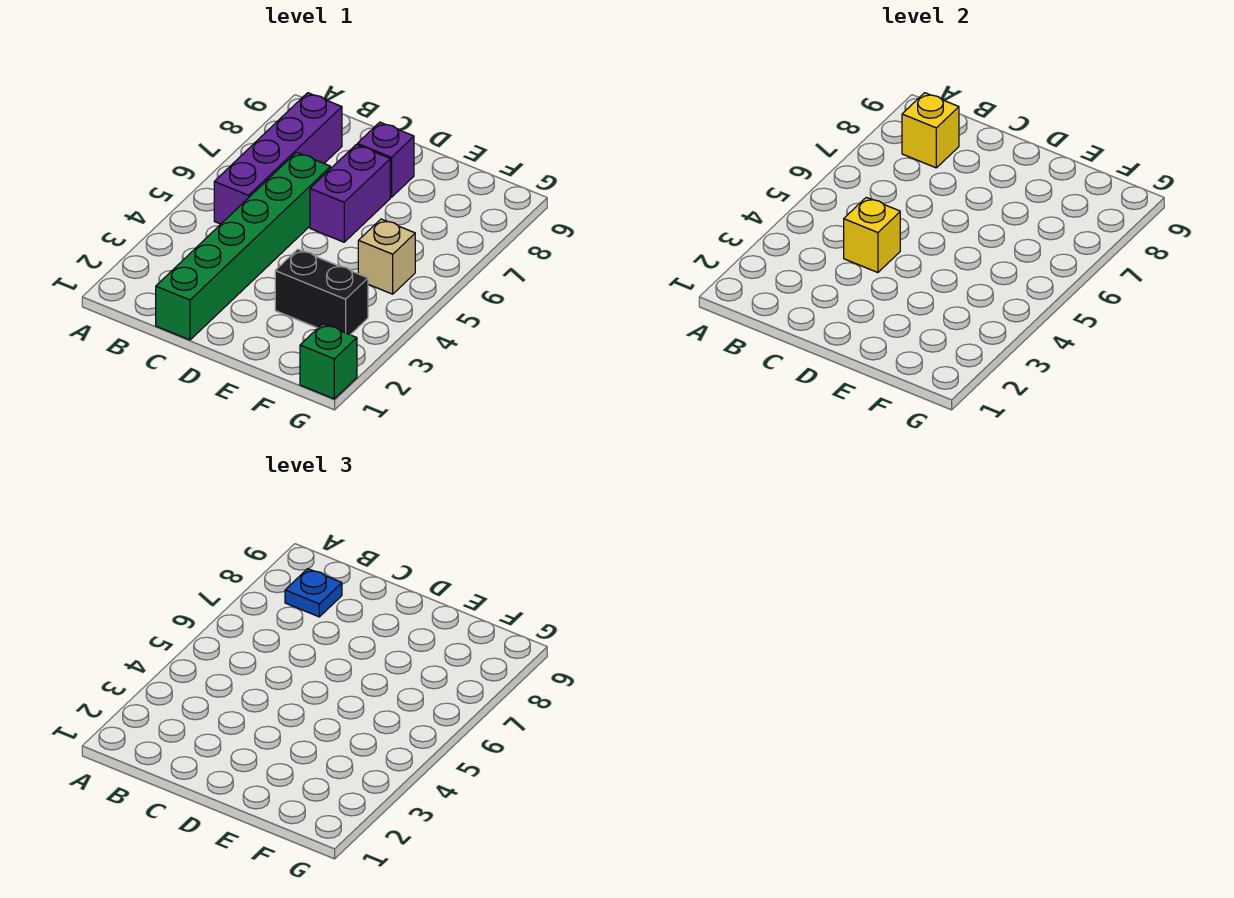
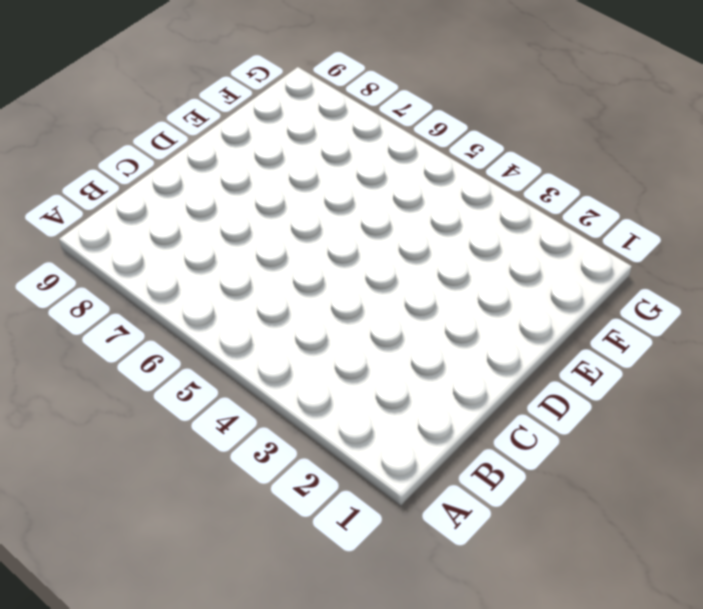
none -> purple 1x4 brick [214,93,342,224]
none -> green 1x6 brick [156,152,331,340]

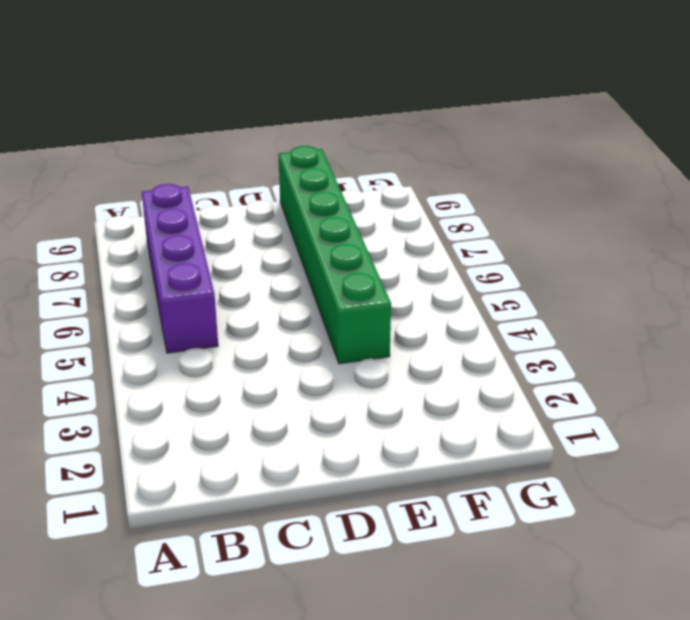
green 1x6 brick [279,146,391,364] -> green 1x6 brick moved to [156,152,331,340]
none -> purple 1x2 brick [310,145,390,242]
none -> purple 1x1 brick [357,122,414,197]

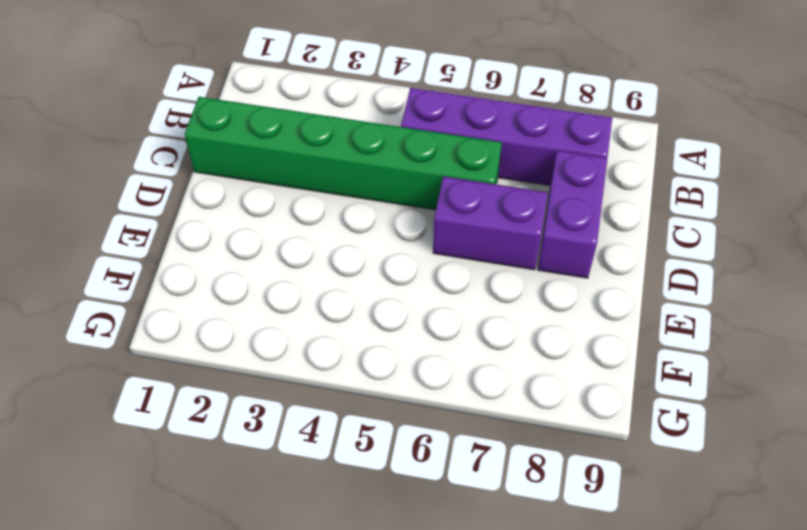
purple 1x2 brick [538,151,607,278] -> purple 1x1 brick [357,122,414,197]
none -> black 1x2 brick [275,249,368,335]
none -> tan 1x1 brick [358,219,415,294]

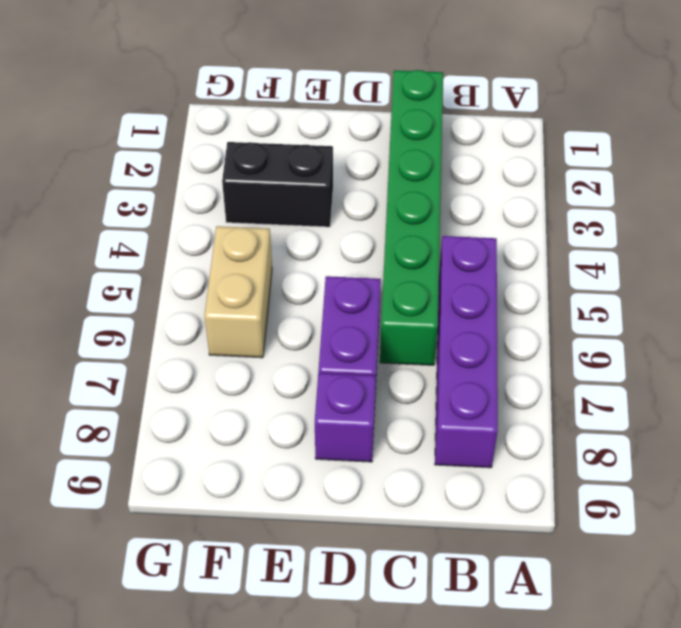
tan 1x2 brick [204,226,272,358] -> tan 1x1 brick [358,219,415,294]
none -> green 1x1 brick [300,324,357,399]
none -> yellow 1x1 brick [902,93,959,168]

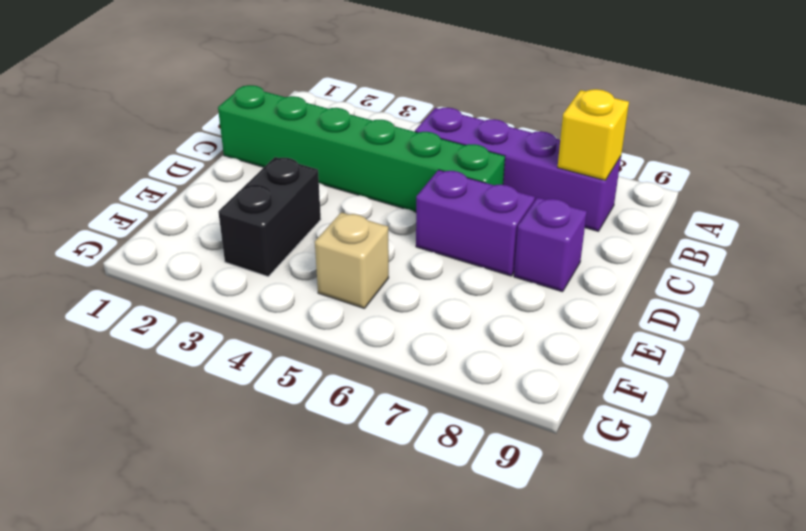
none -> green 1x1 brick [300,324,357,399]
none -> yellow 1x1 brick [844,197,900,273]

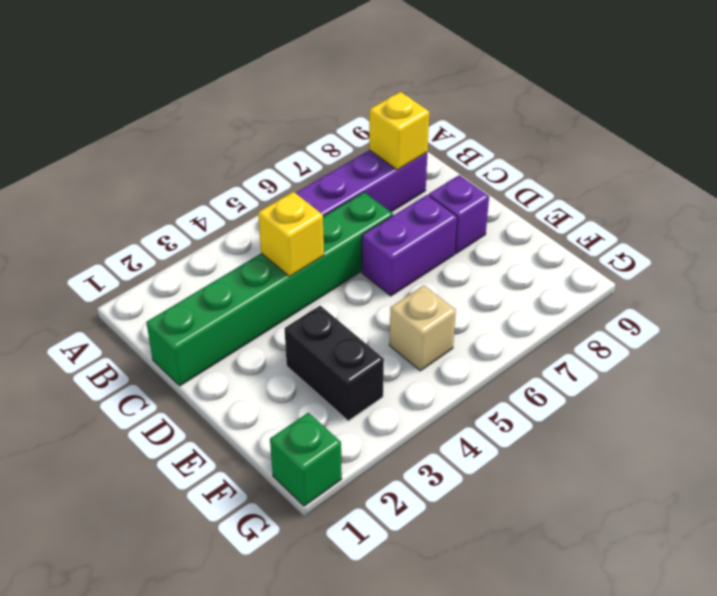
none -> blue 1x1 plate [285,569,342,617]

